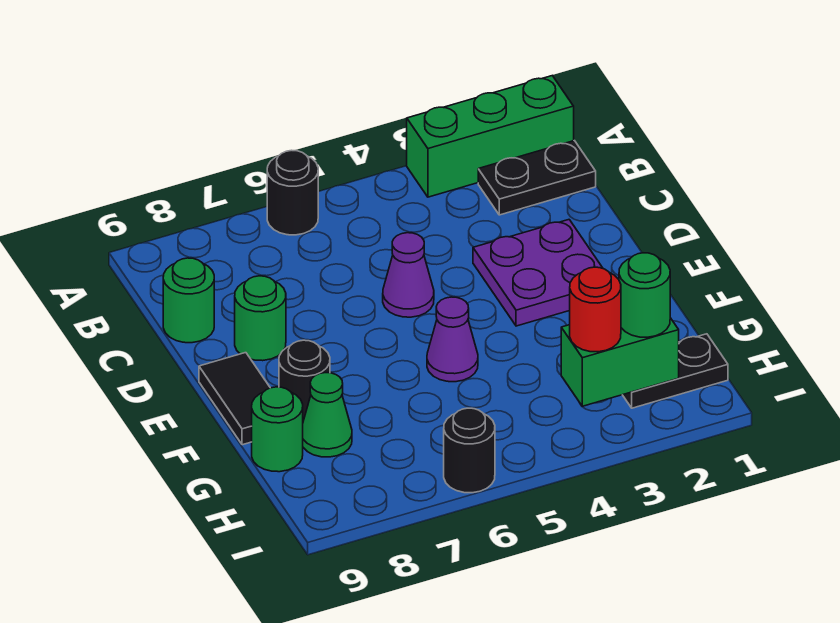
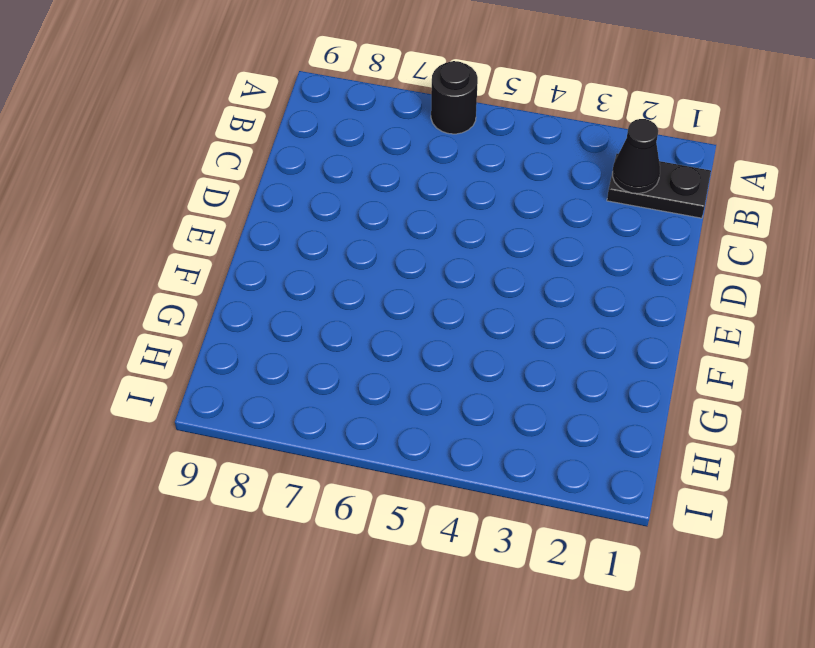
black 1x1 cone [613,119,660,193] -> none
none -> green 1x3 brick [407,76,574,197]
none -> green 1x1 round brick [163,258,214,343]
none -> purple 2x2 plate [473,220,602,326]

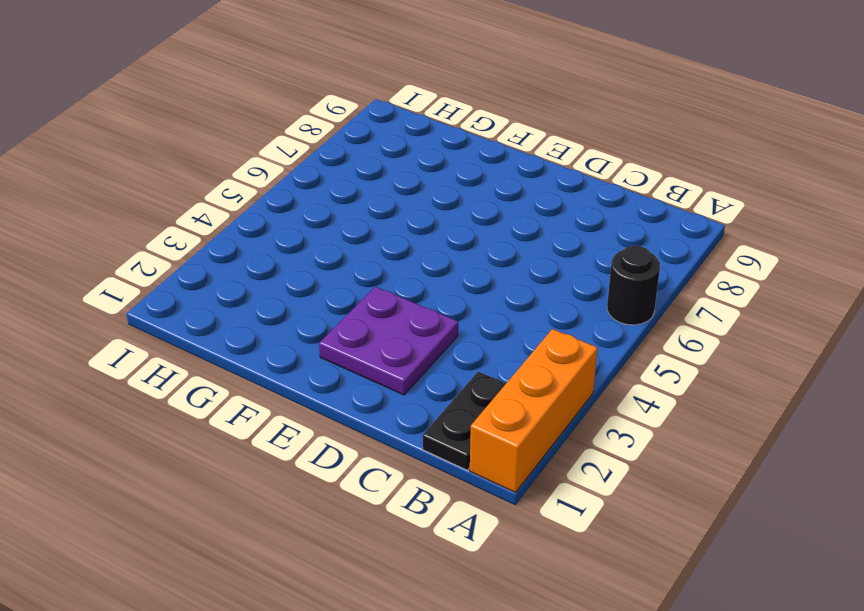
orange 1x3 brick [470,329,598,493] -> green 1x3 brick [407,76,574,197]
none -> green 1x1 round brick [163,258,214,343]
none -> purple 1x1 cone [383,233,434,317]
none -> green 1x1 round brick [235,276,286,361]

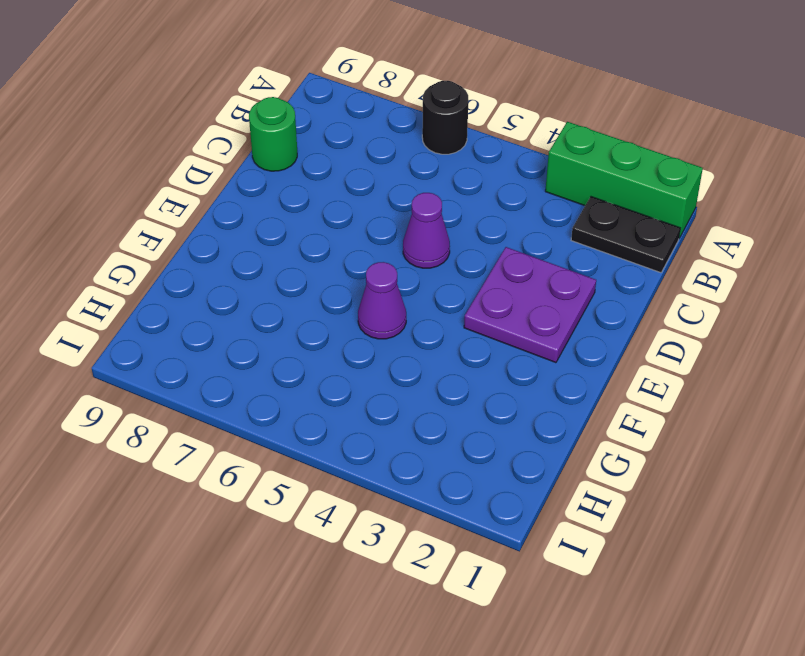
none -> green 1x1 round brick [235,276,286,361]
none -> black 1x2 tile [199,353,270,445]
none -> black 1x1 round brick [279,340,330,421]

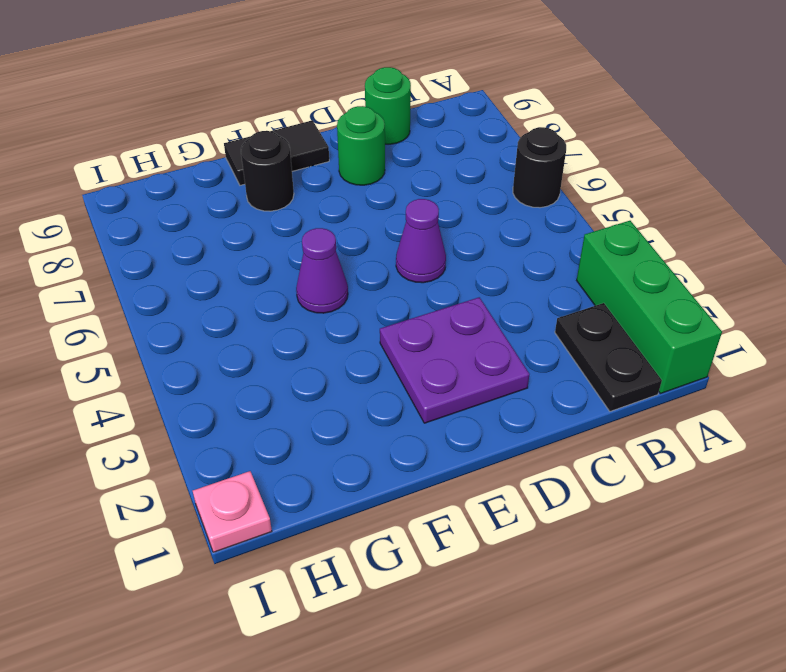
pink 1x1 plate [193,471,272,552] -> none
none -> green 1x1 cone [303,373,352,457]
none -> green 1x1 round brick [252,387,303,472]
none -> black 1x2 plate [623,334,728,408]

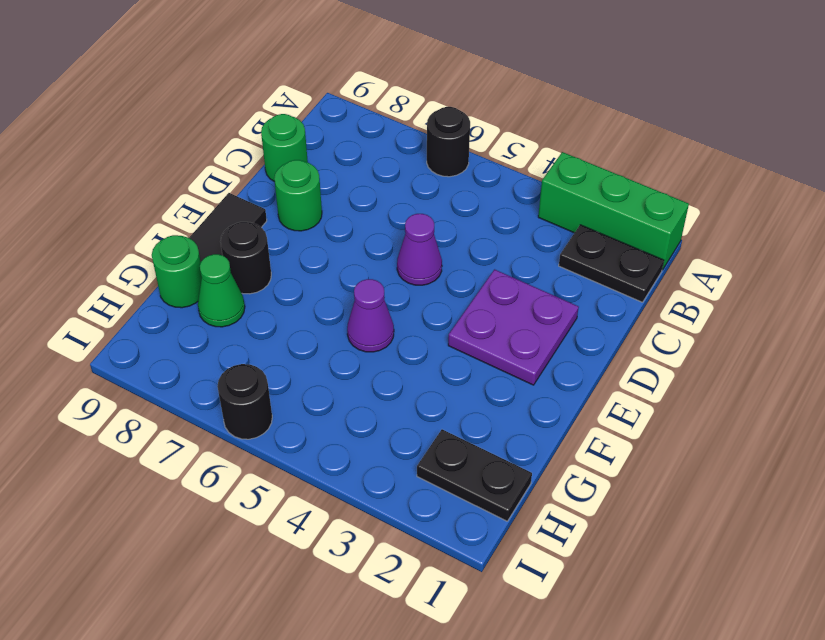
none -> green 1x2 brick [561,318,679,406]
none -> green 1x1 round brick [619,253,670,337]
none -> red 1x1 round brick [570,267,621,352]

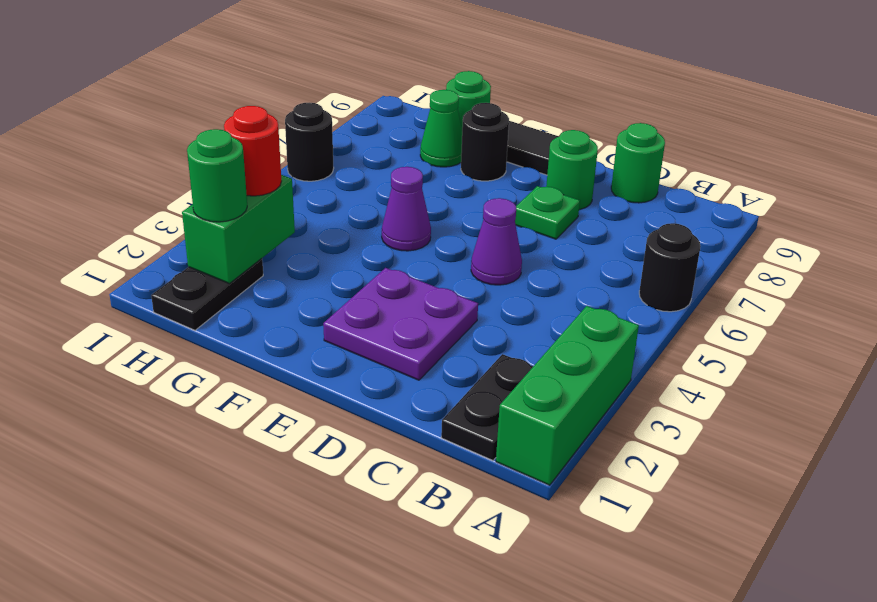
green 1x1 plate [515,186,580,239] -> none

